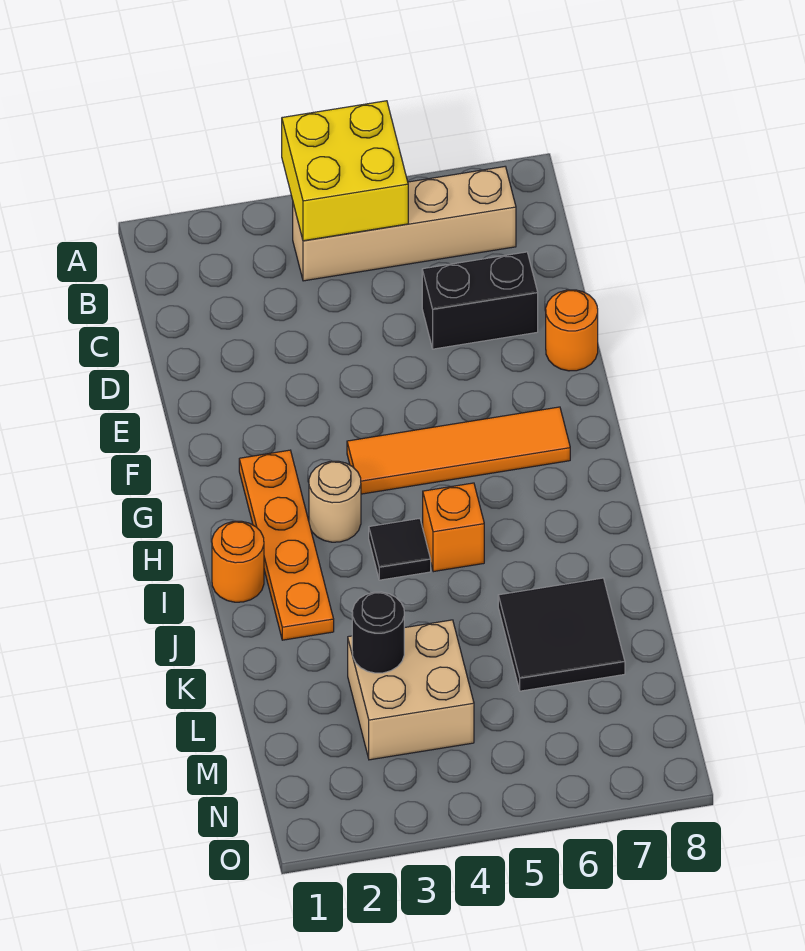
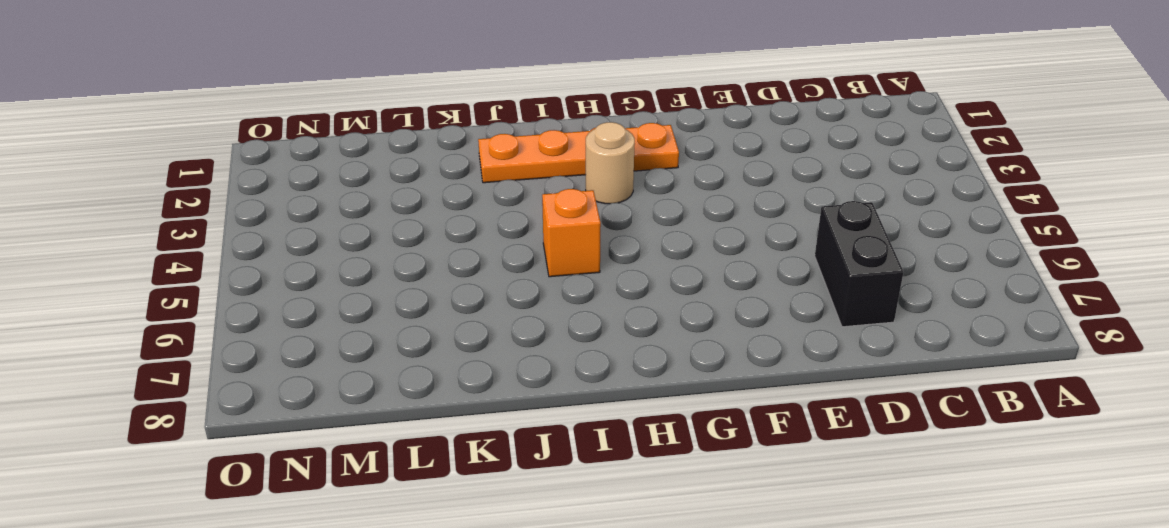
none -> tan 1x4 brick [293,167,516,281]
none -> orange 1x1 round brick [546,290,598,371]
none -> orange 1x4 tile [347,407,570,494]

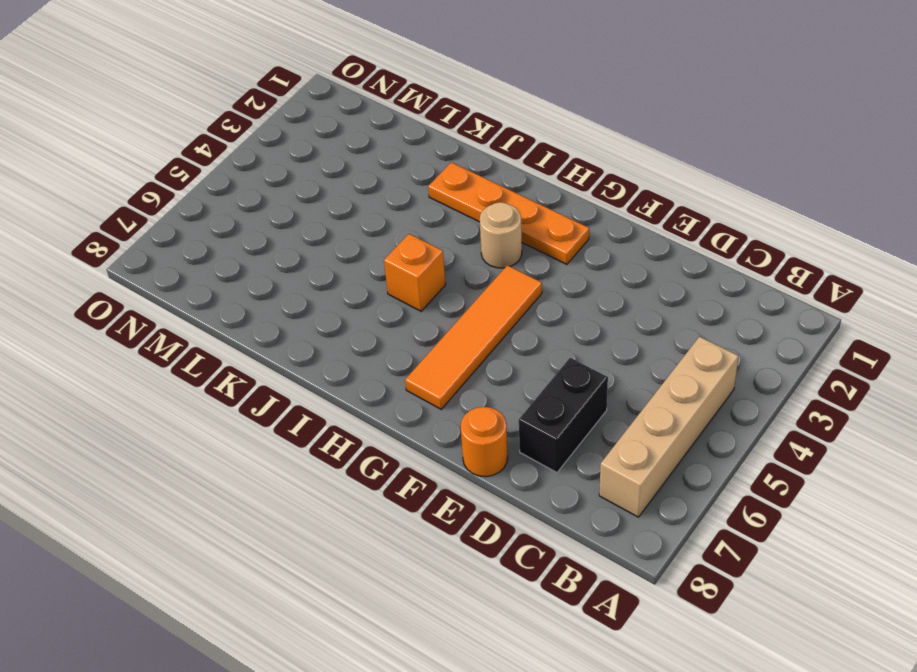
none -> orange 1x1 round brick [212,521,264,602]
none -> black 1x1 tile [369,518,431,580]
none -> black 2x2 tile [498,578,625,691]

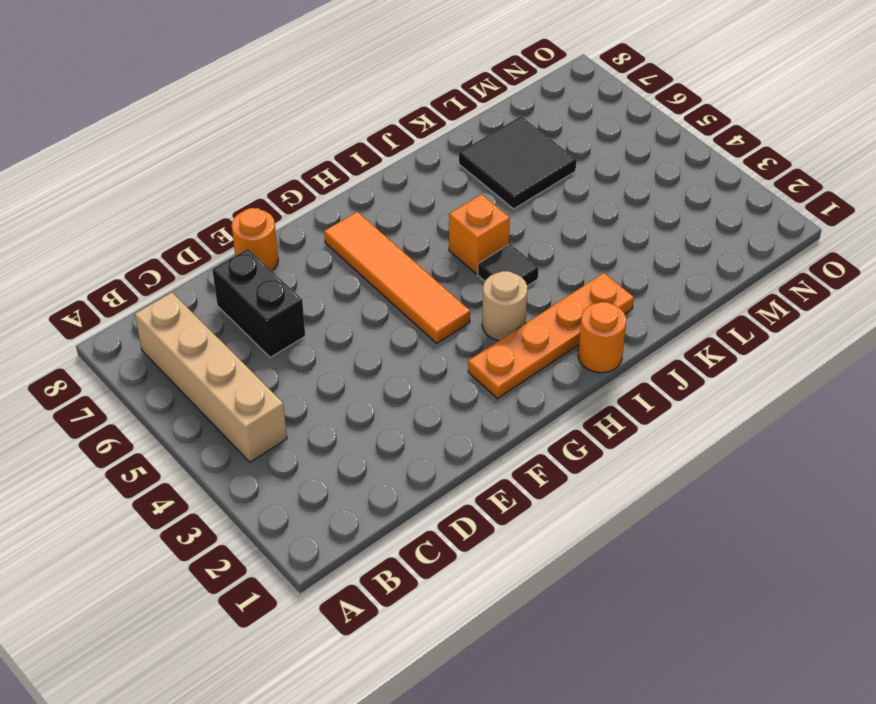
none -> tan 2x2 brick [348,620,474,760]
none -> yellow 2x2 brick [282,101,408,241]
none -> black 1x1 round brick [352,592,404,673]

